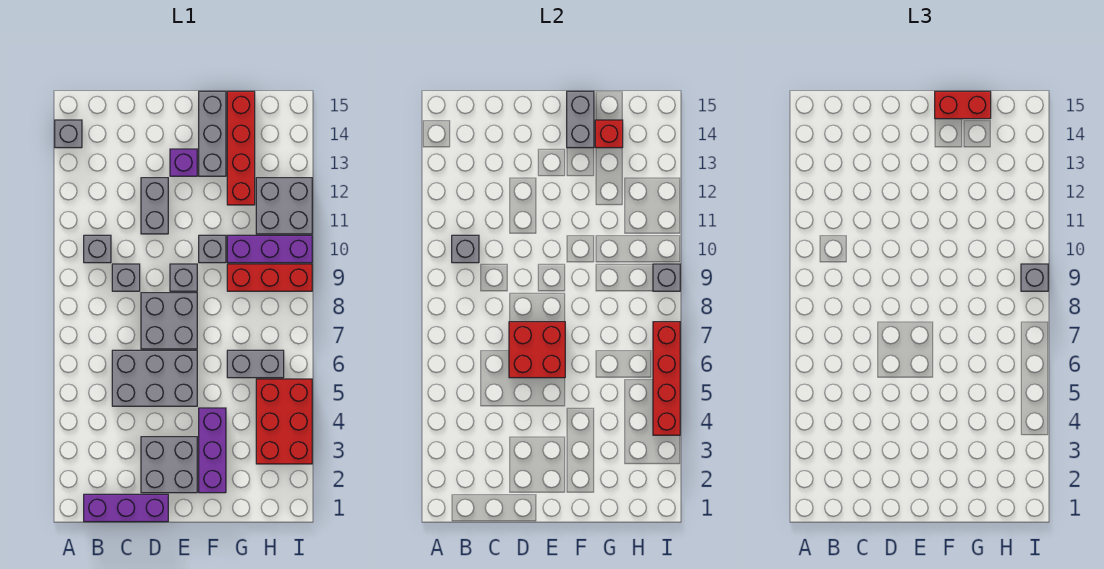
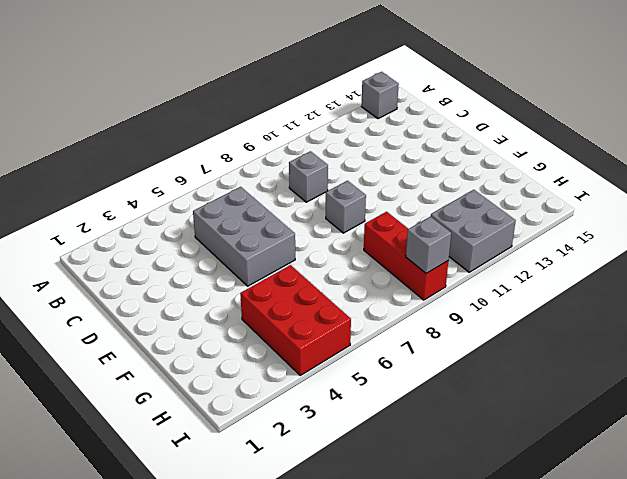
red 2x3 brick [240,265,351,375] -> red 2x3 brick turned to [256,379,312,464]
none -> purple 1x3 brick [84,494,168,522]
none -> grey 1x1 brick [84,235,111,263]
none -> grey 2x2 brick [141,437,197,493]

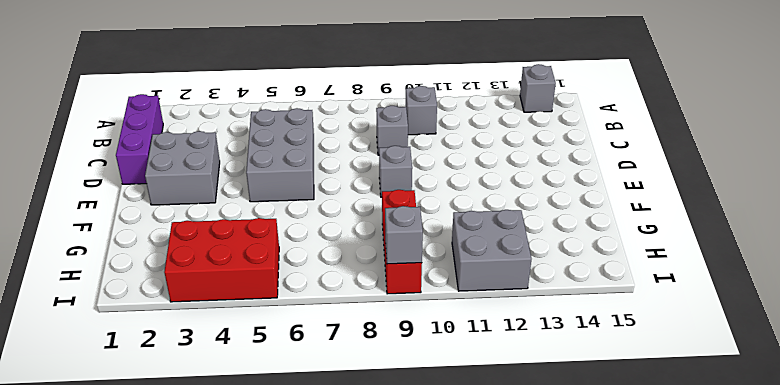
none -> grey 2x2 brick [141,293,197,349]
none -> grey 1x2 brick [141,178,168,234]
none -> purple 1x1 brick [170,149,197,176]

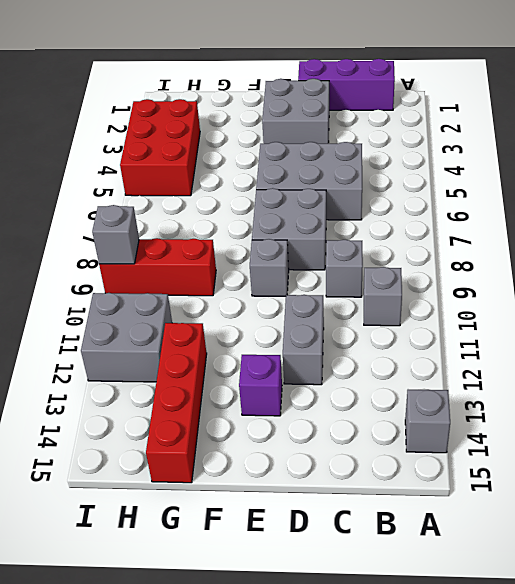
none -> purple 1x3 brick [199,408,226,493]
none -> grey 1x1 brick [199,235,226,263]
none -> grey 1x3 brick [199,91,226,176]

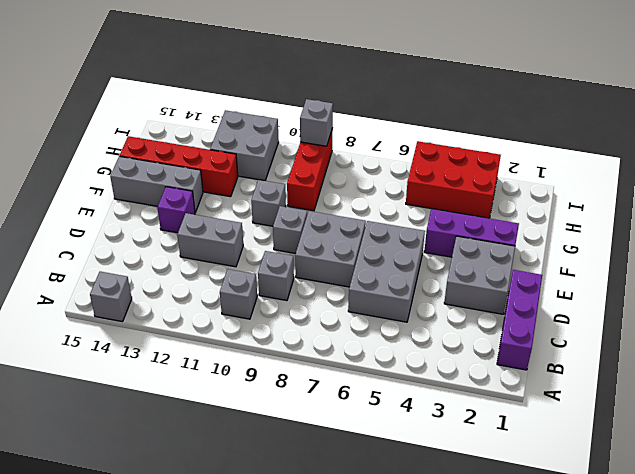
none -> grey 1x2 brick [227,350,284,378]
none -> purple 1x3 brick [227,235,312,263]
none -> grey 1x1 brick [452,235,479,263]

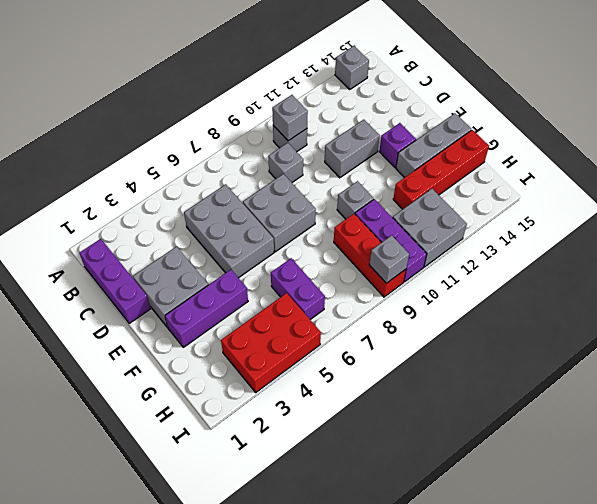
purple 1x2 brick [271,258,325,320] -> grey 1x2 brick [227,350,284,378]
none -> grey 1x1 brick [170,264,197,291]
none -> red 2x2 brick [509,322,565,378]
none -> grey 1x2 brick [567,91,594,148]

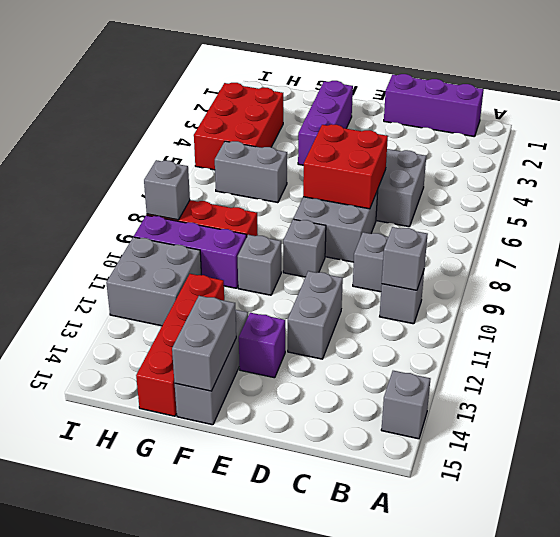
none -> grey 2x2 brick [141,437,197,493]
none -> red 1x1 brick [595,120,623,148]
none -> red 1x4 brick [653,322,680,435]

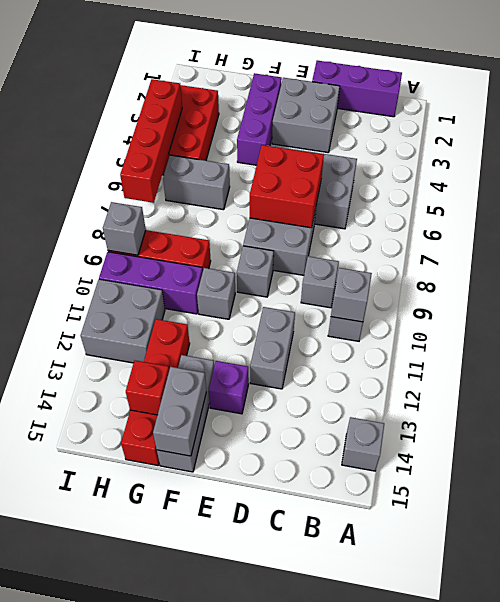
none -> red 1x2 brick [935,91,991,119]
none -> grey 1x1 brick [1021,264,1048,291]

